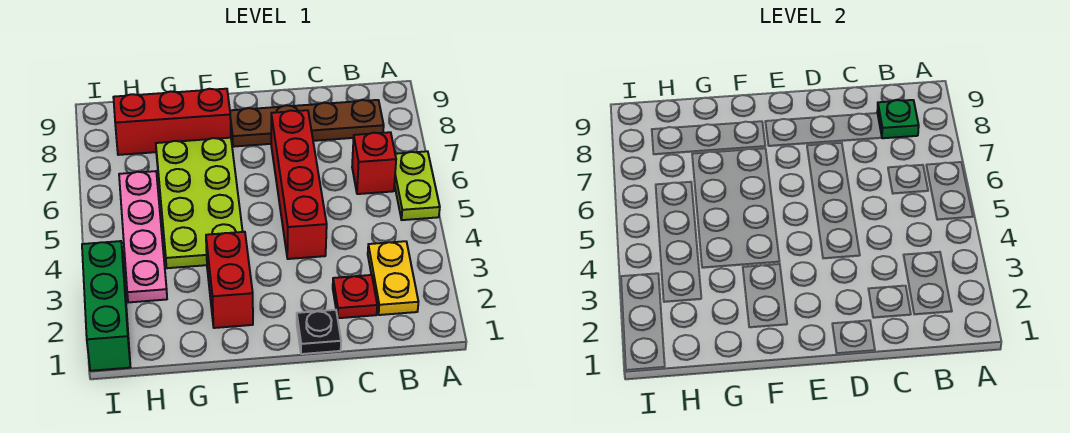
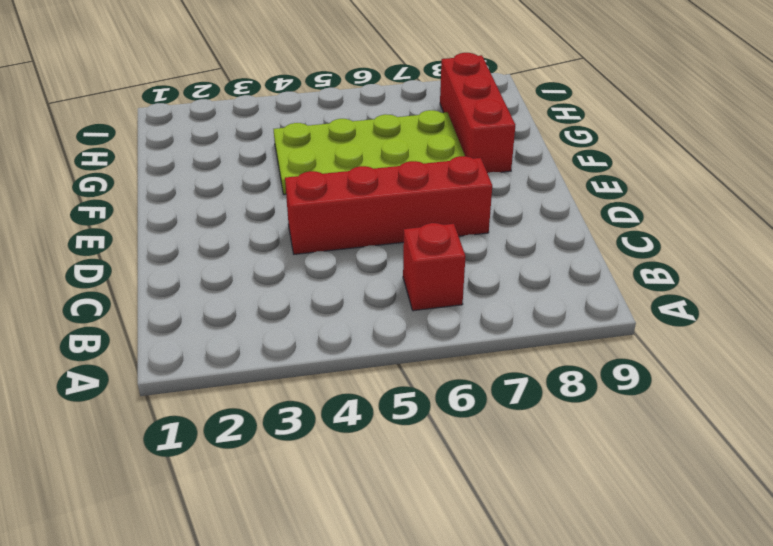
none -> lime 1x2 plate [394,151,440,220]
none -> yellow 1x2 plate [368,241,418,315]
none -> brown 1x4 plate [230,100,384,147]

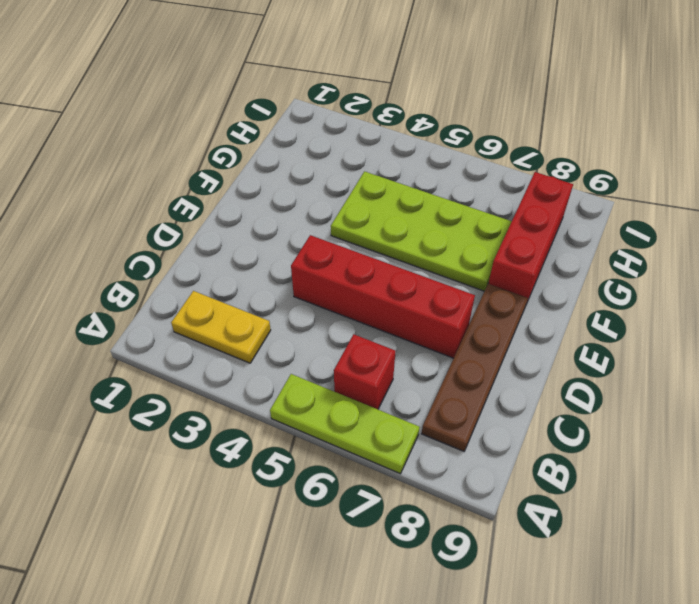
lime 1x3 plate [270,374,419,474] -> lime 1x2 plate [394,151,440,220]
none -> red 1x1 plate [333,275,377,318]
none -> black 1x1 plate [297,310,341,354]
none -> red 1x2 brick [206,232,253,328]

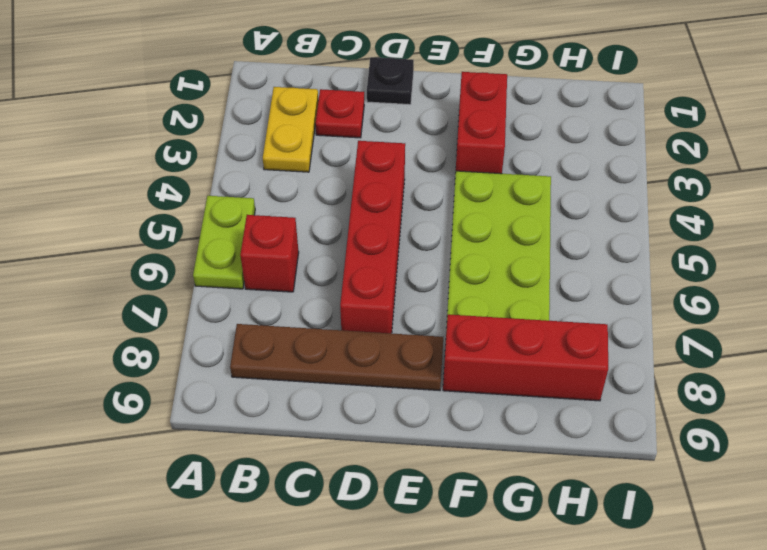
none -> pink 1x4 plate [119,171,167,302]
none -> green 1x3 brick [82,241,130,371]
none -> green 1x1 plate [877,100,919,138]

